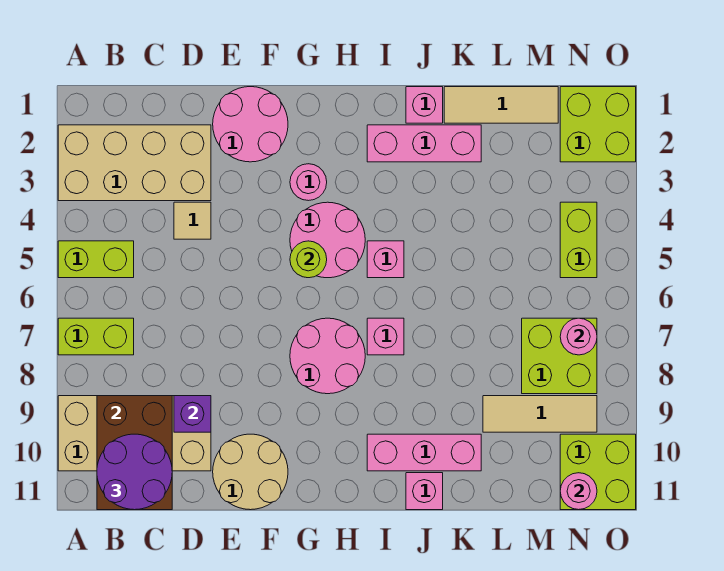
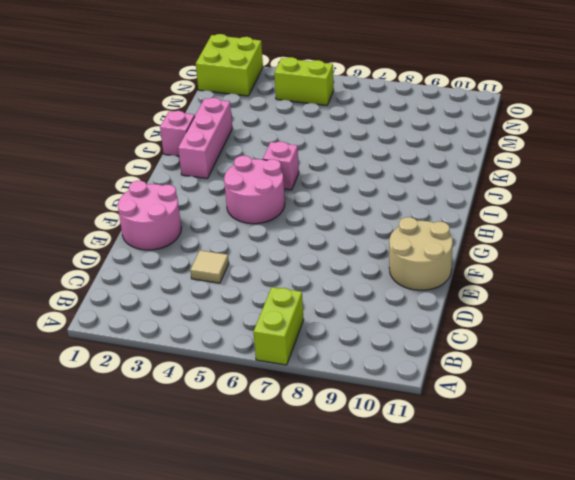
none -> tan 2x4 brick [58,125,211,201]
none -> lime 1x2 brick [58,241,134,278]
none -> tan 2x4 brick [58,396,211,471]

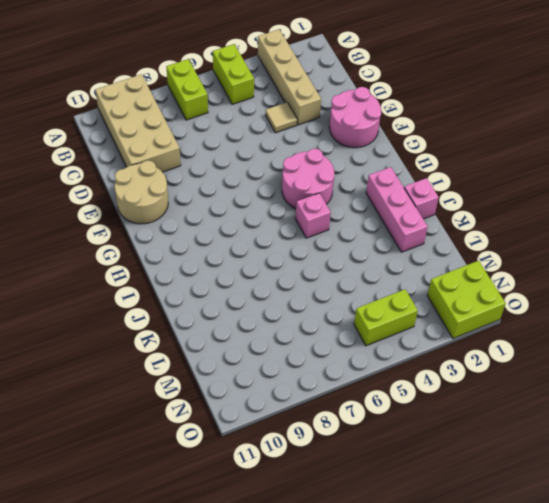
tan 1x4 brick [258,29,321,125] -> tan 2x4 brick [58,125,211,201]
none -> pink 1x1 round brick [290,164,327,201]
none -> pink 2x2 round brick [290,318,365,394]
none -> pink 1x1 brick [367,318,404,355]

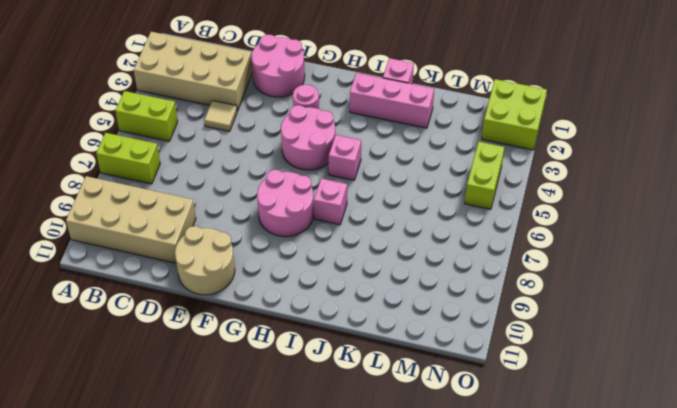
none -> pink 1x3 brick [367,434,481,471]
none -> pink 1x1 brick [406,473,443,510]
none -> tan 1x3 tile [444,87,558,123]

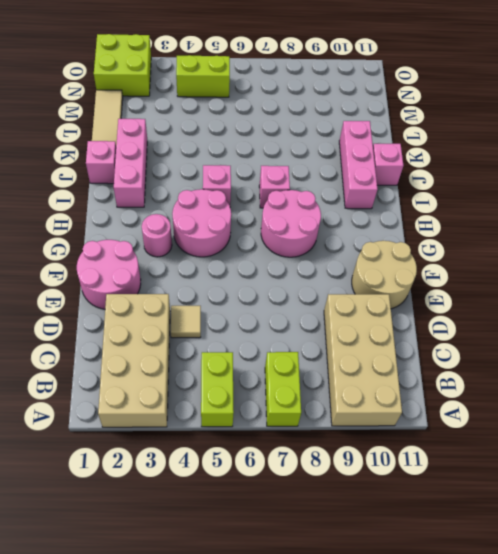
none -> tan 1x3 tile [483,396,597,432]
none -> lime 2x2 brick [522,318,597,394]
none -> lime 2x2 brick [560,434,636,510]

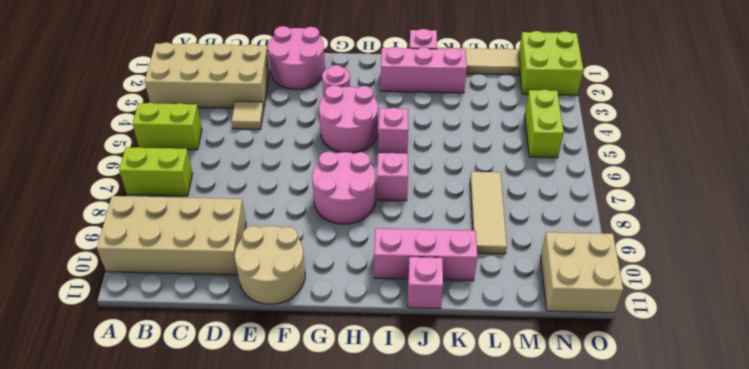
tan 1x3 tile [470,172,507,254] -> tan 1x3 tile turned to [483,396,597,432]
tan 2x2 brick [540,232,623,313] -> lime 2x2 brick [560,434,636,510]
none -> lime 2x2 brick [522,318,597,394]
none -> brown 2x3 brick [97,396,172,510]
none -> purple 1x1 brick [174,396,211,432]

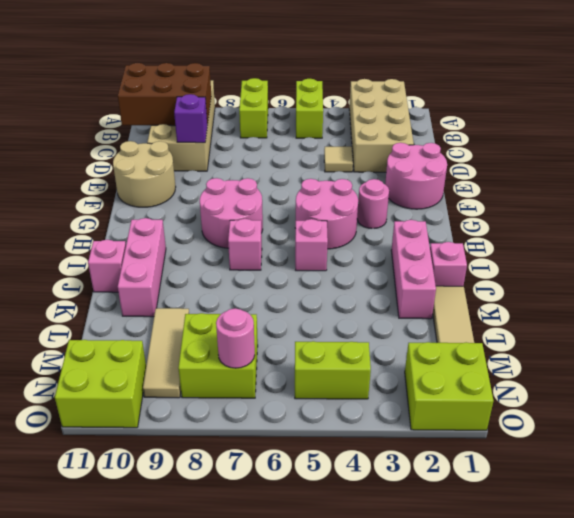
none -> lime 1x1 round brick [290,241,327,278]
none -> pink 1x1 round brick [560,473,597,510]
none -> purple 2x2 round brick [97,434,172,510]

